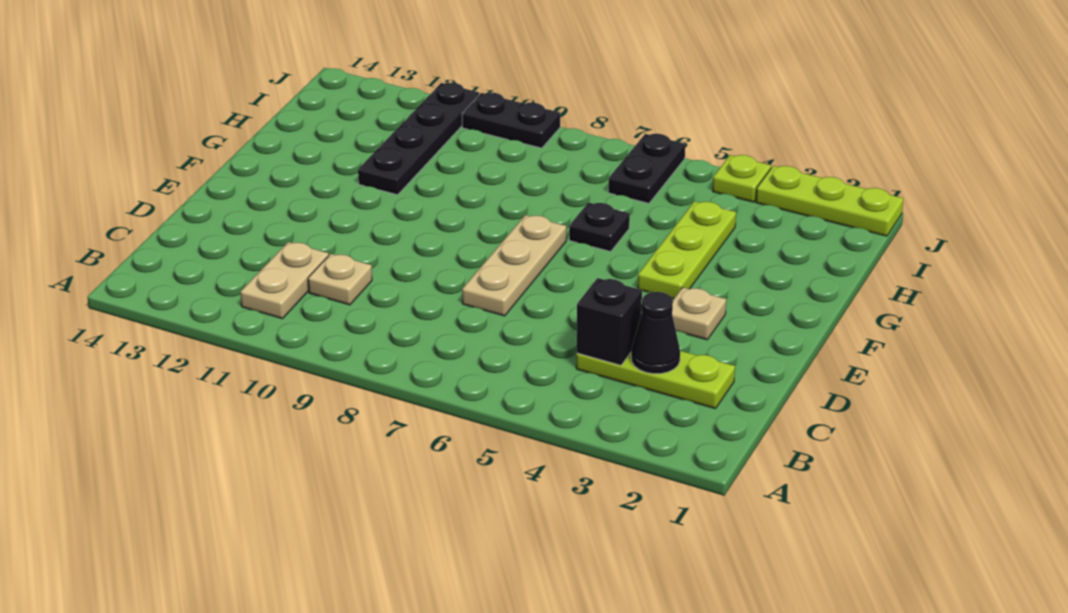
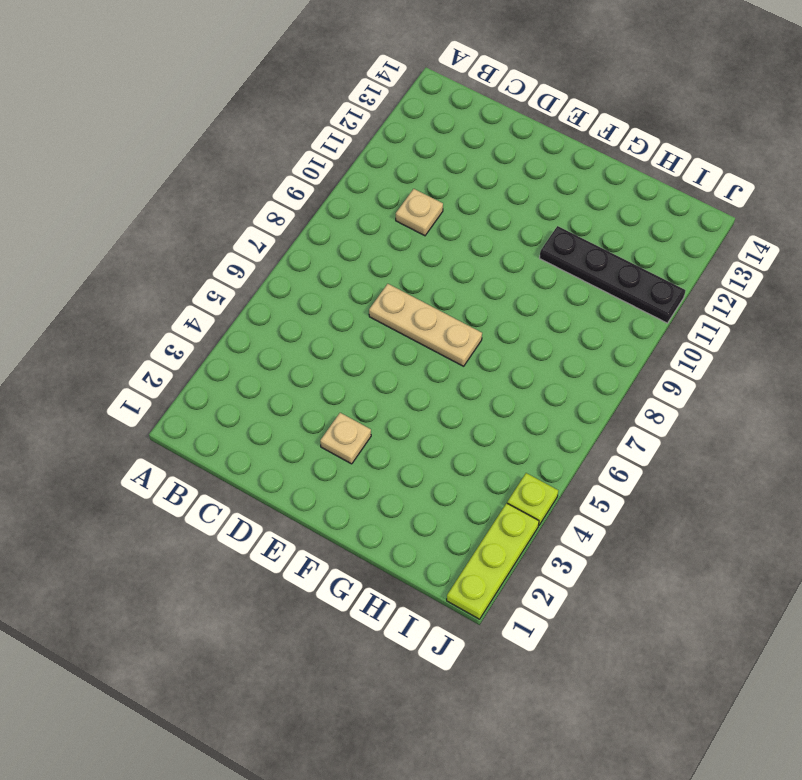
none -> tan 1x2 plate [240,242,329,319]
none -> lime 1x3 plate [576,351,735,409]
none -> lime 1x3 plate [638,201,736,299]

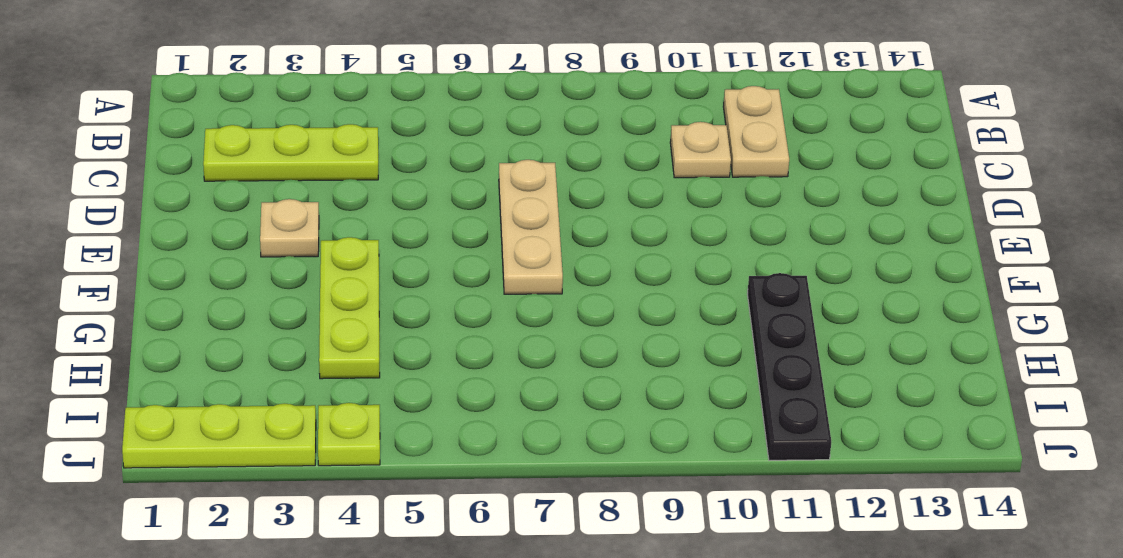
none -> black 1x1 plate [569,202,630,252]
none -> black 1x2 plate [608,134,685,203]
none -> black 1x2 plate [462,93,560,148]

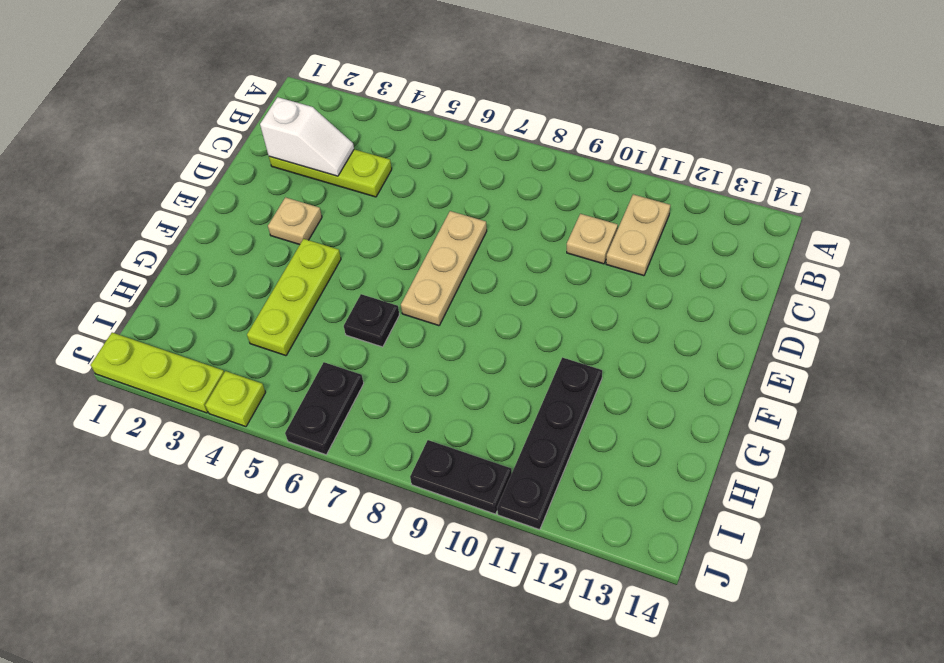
white 1x2 slope [260,97,354,176] -> black 1x1 cone [631,292,680,374]
none -> black 1x1 brick [577,278,642,365]

